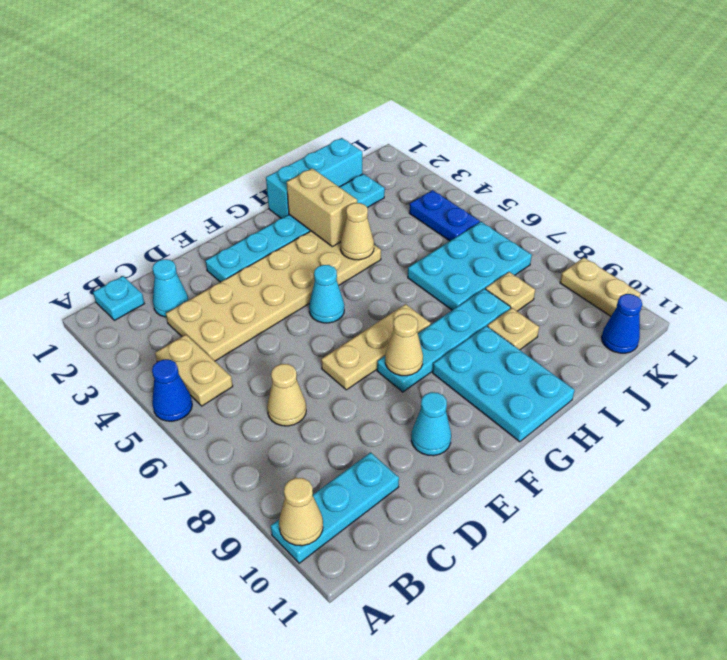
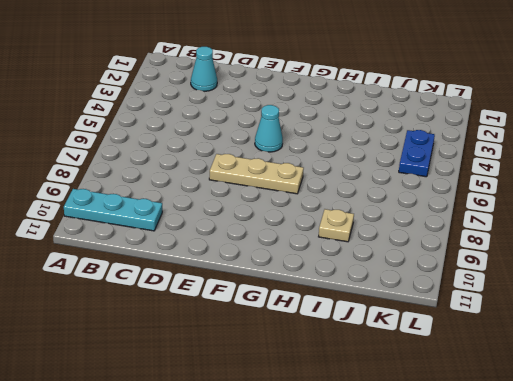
none -> blue 1x1 cone [152,359,192,421]
none -> cyan 1x1 plate [93,276,144,320]
none -> tan 1x2 plate [155,335,233,406]

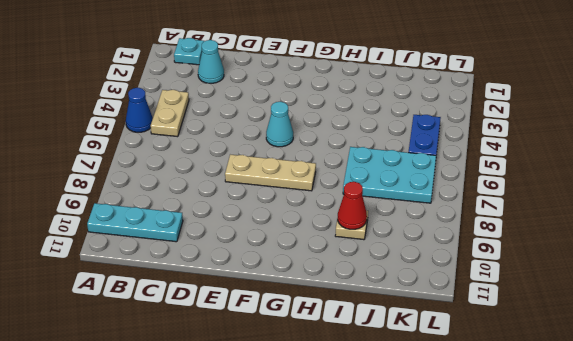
red 1x1 cone [338,182,367,229] -> none
none -> tan 2x6 plate [166,231,381,361]
none -> tan 1x1 cone [267,364,306,426]
none -> cyan 1x6 plate [206,174,385,282]

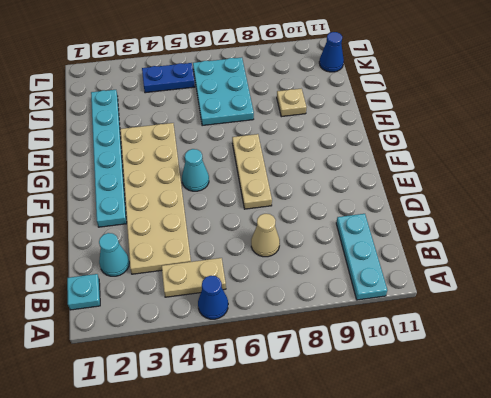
none -> cyan 1x1 cone [411,392,451,456]
none -> cyan 1x4 plate [377,289,511,392]
none -> cyan 2x3 plate [433,326,575,442]

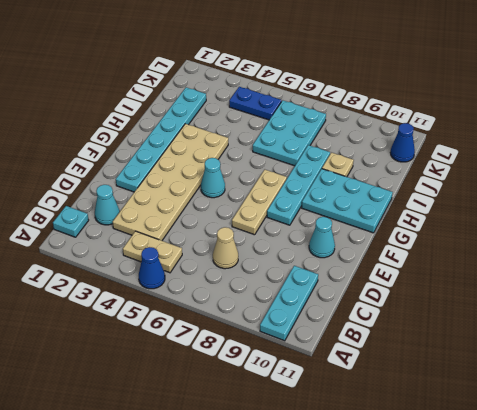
none -> cyan 1x3 brick [266,138,362,218]
none -> tan 1x1 plate [486,272,535,311]
none -> tan 1x2 plate [560,258,641,316]

